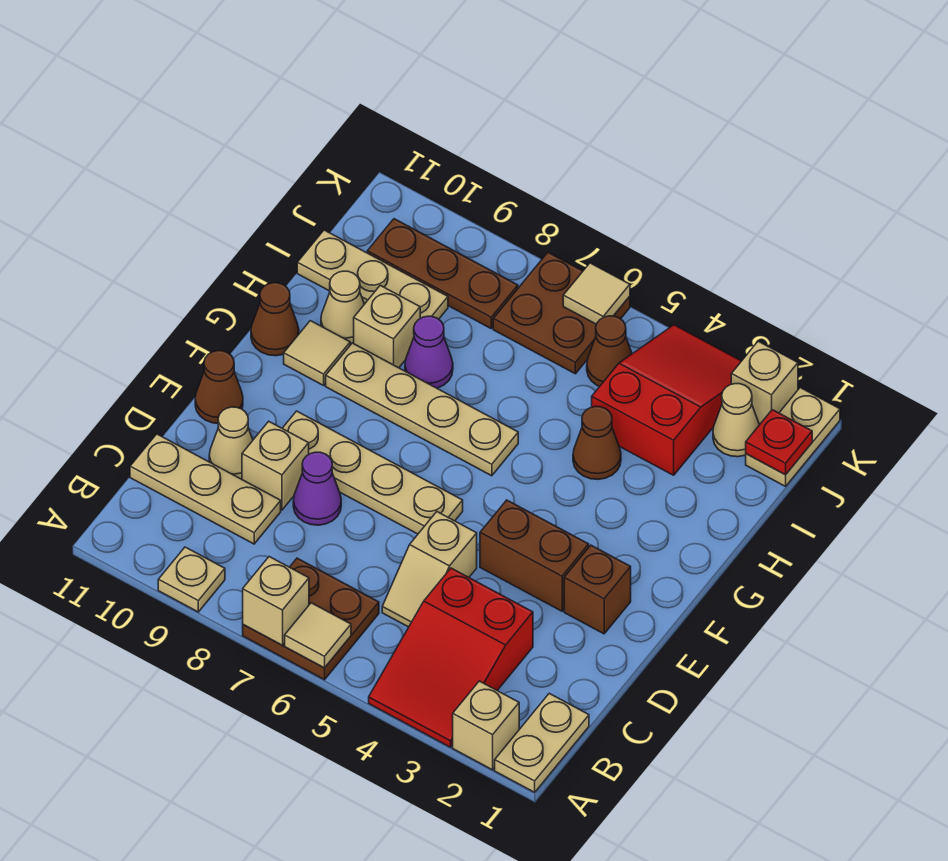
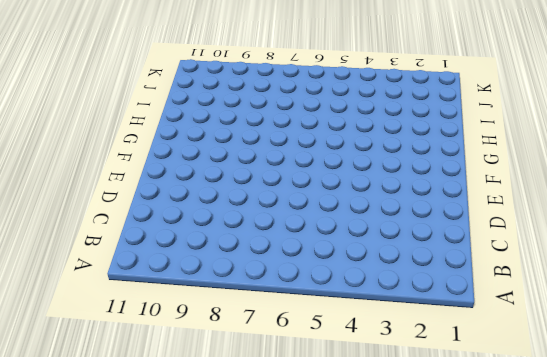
none -> tan 1x2 plate [495,693,589,792]
none -> tan 1x1 brick [453,681,519,770]
none -> red 2x3 slope [369,568,533,747]
none -> brown 2x2 plate [243,558,379,680]

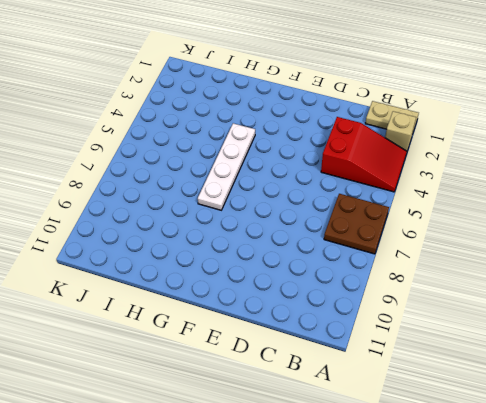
white 1x4 plate [198,123,255,210] -> tan 1x4 plate [326,343,518,476]
none -> tan 1x1 plate [158,547,225,612]
none -> tan 1x2 slope [382,512,477,627]
none -> tan 1x3 plate [130,434,281,544]
none -> purple 1x1 cone [293,452,341,525]

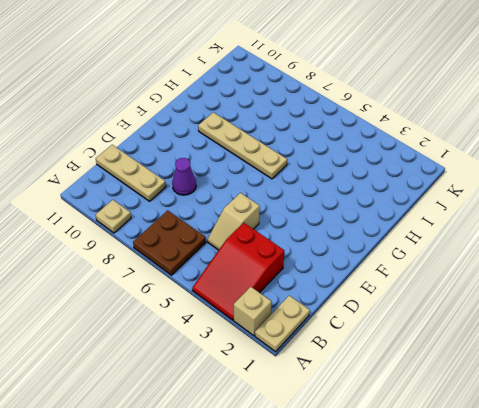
none -> tan 1x1 brick [242,421,309,510]
none -> tan 1x1 cone [209,407,253,479]
none -> brown 1x1 brick [564,545,631,634]
none -> brown 1x2 brick [480,500,589,611]

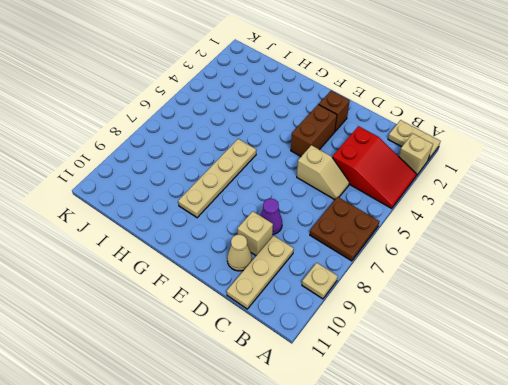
none -> tan 1x4 plate [282,411,463,534]
none -> brown 1x1 cone [195,351,243,423]
none -> tan 1x1 tile [284,321,350,385]
none -> brown 1x1 cone [251,283,299,356]

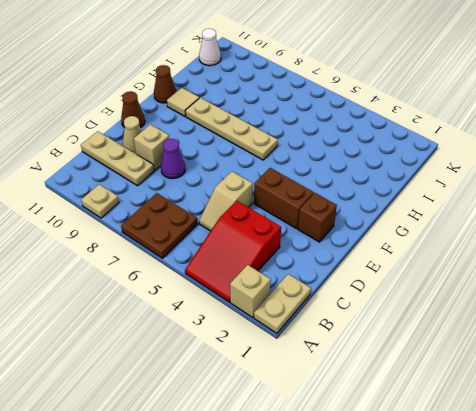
white 1x1 cone [199,29,221,66] -> none
none -> tan 1x4 plate [282,411,463,534]
none -> brown 1x1 cone [573,406,621,479]
none -> purple 1x1 cone [405,316,453,388]
none -> tan 1x1 brick [354,285,420,368]

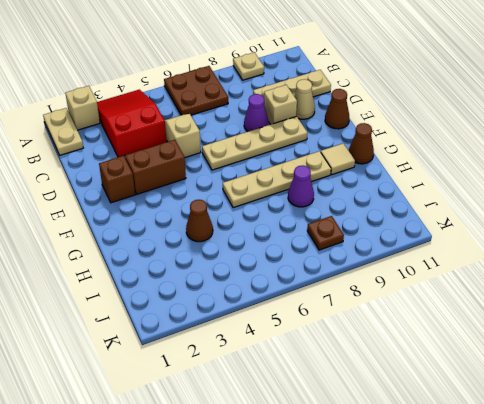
brown 1x1 plate [307,216,344,250] -> brown 1x3 plate [367,219,518,328]
none -> tan 1x1 brick [354,285,420,368]
none -> tan 1x1 cone [321,271,364,344]
none -> red 2x3 slope [592,325,741,475]
none -> tan 1x3 plate [297,230,448,319]

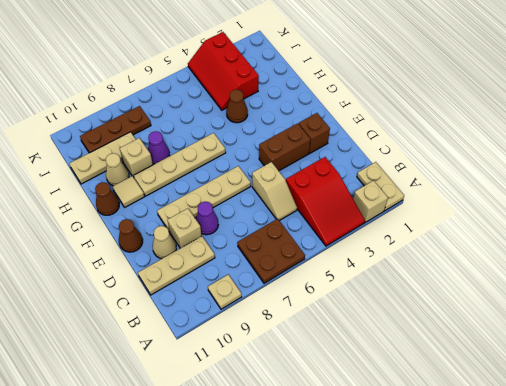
red 2x3 slope [188,32,259,110] -> red 2x3 slope turned to [592,325,741,475]
none -> tan 1x2 plate [746,388,840,486]
none -> tan 1x1 cone [713,384,759,457]
none -> brown 1x1 cone [587,316,632,387]
none -> brown 2x2 plate [493,252,630,374]

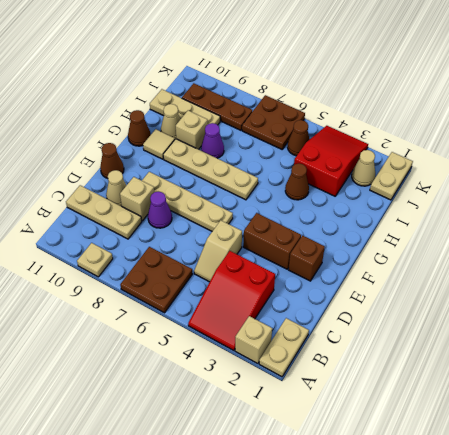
none -> tan 1x1 brick [731,341,798,424]
none -> tan 1x1 tile [285,603,351,668]
none -> tan 1x1 brick [243,557,309,645]
none -> red 1x1 plate [746,410,812,475]

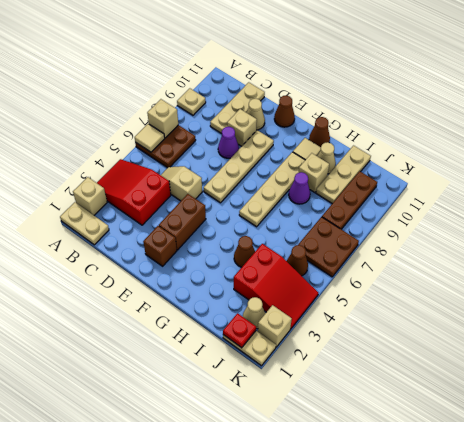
none -> tan 1x1 tile [563,263,630,324]

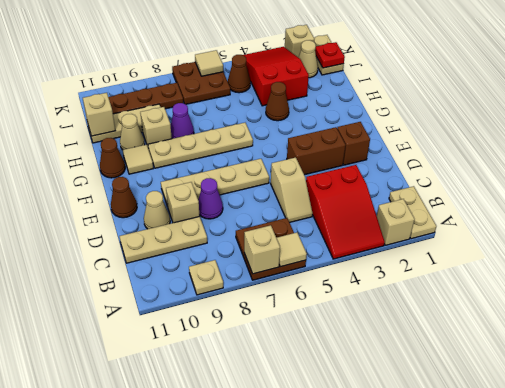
tan 1x1 brick [83,93,115,136] -> none

